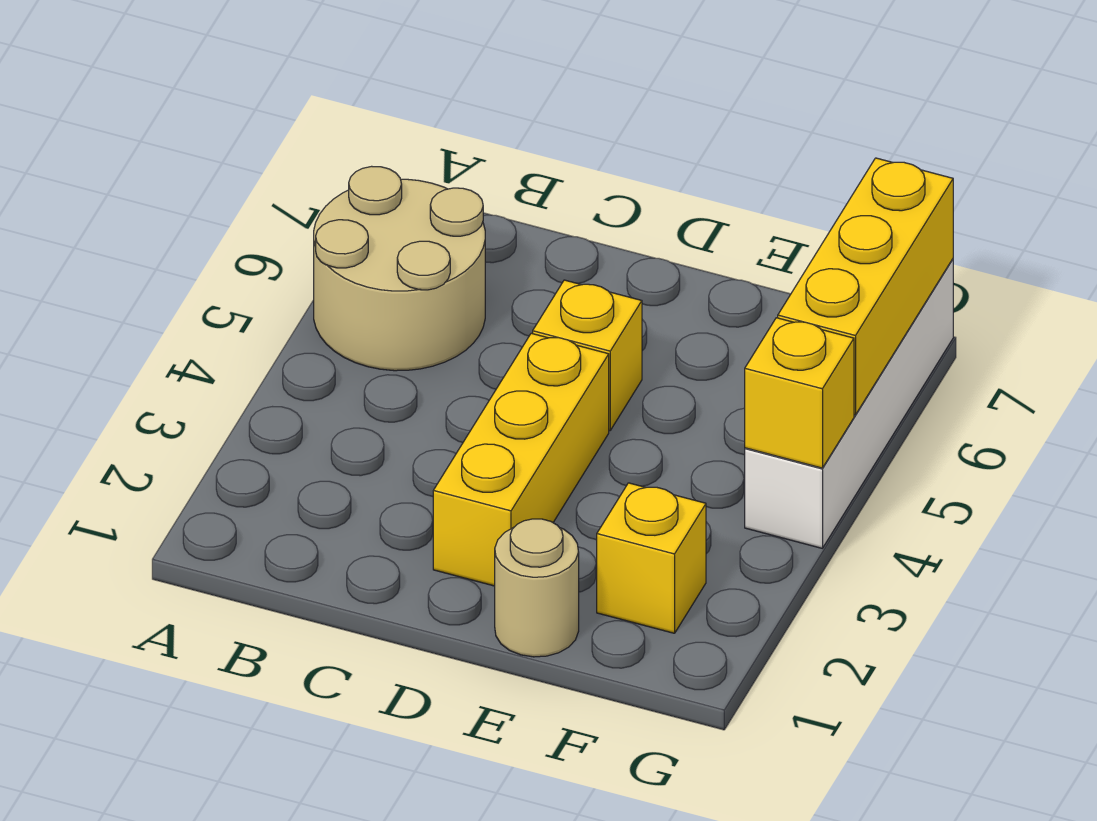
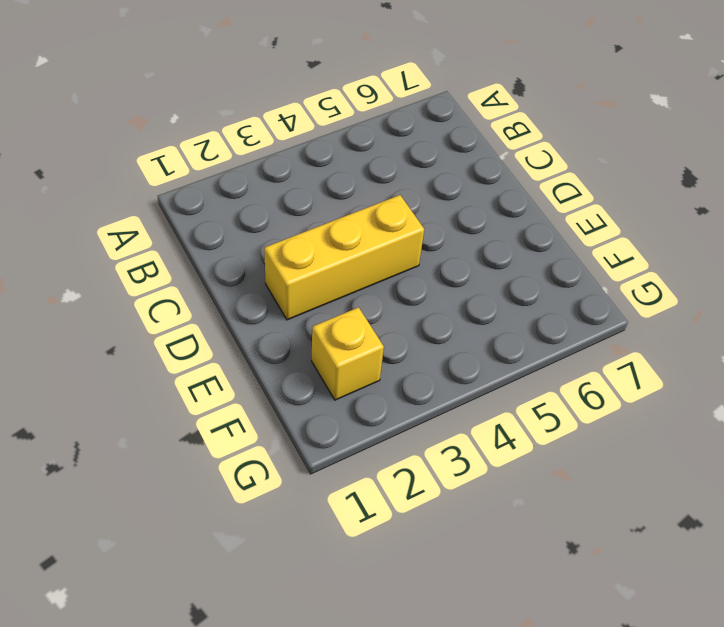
none -> tan 2x2 round brick [314,166,485,371]
none -> yellow 1x1 brick [533,280,642,430]

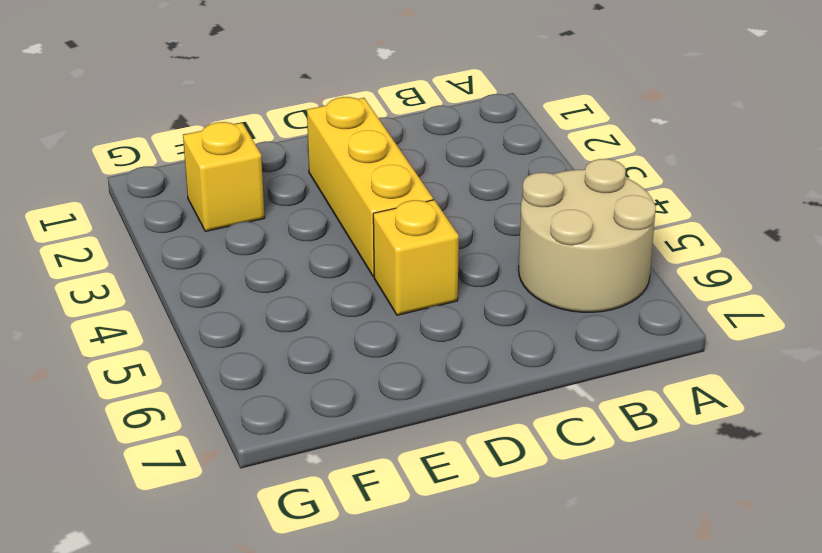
none -> tan 1x1 round brick [495,519,579,657]
none -> white 1x4 brick [745,259,953,548]

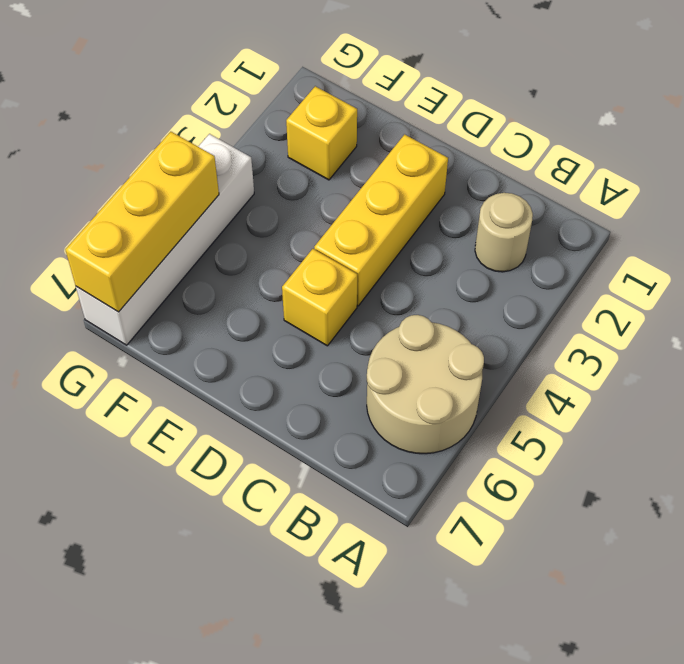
tan 1x1 round brick [475,193,533,272] -> tan 1x1 round brick moved to [495,519,579,657]
none -> yellow 1x1 brick [745,318,854,468]

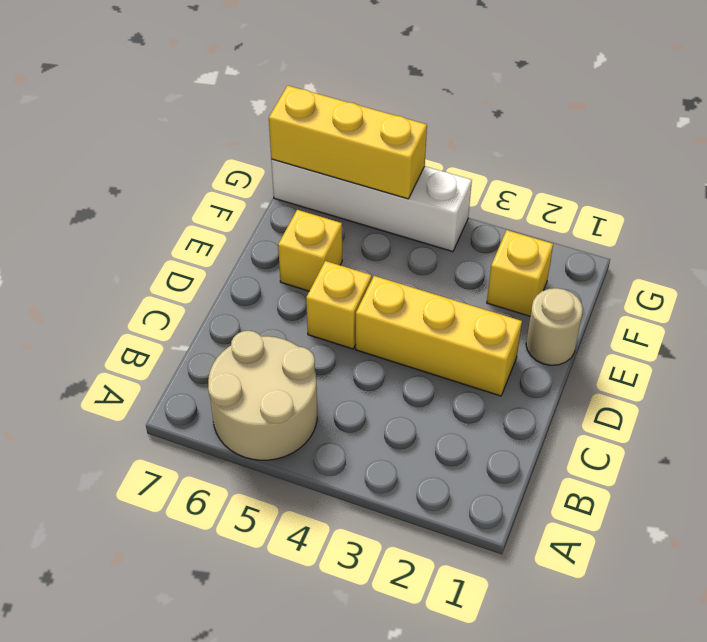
yellow 1x1 brick [278,210,342,291] -> yellow 1x1 brick moved to [745,318,854,468]

